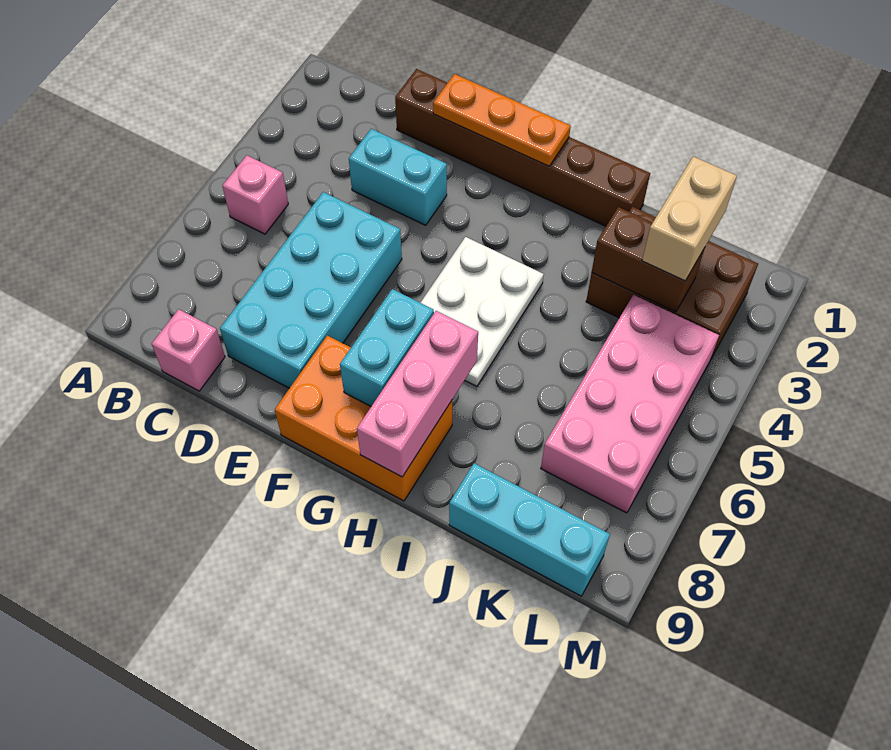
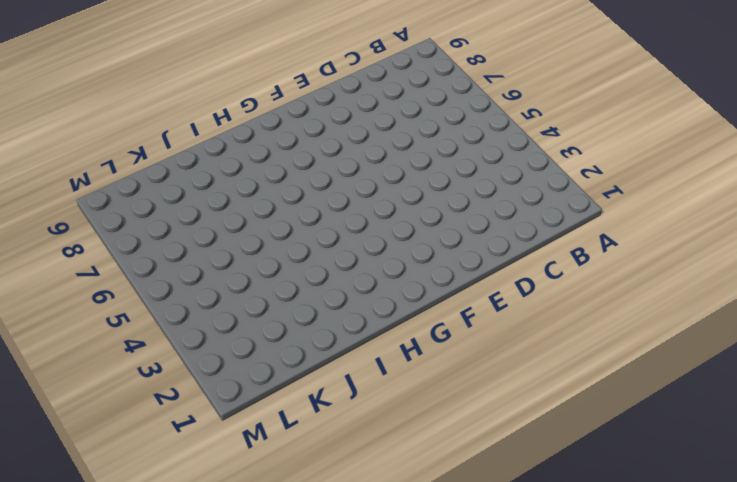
none -> pink 1x1 brick [222,155,288,234]
none -> pink 1x1 brick [152,309,225,391]
none -> brown 1x6 brick [395,69,650,226]

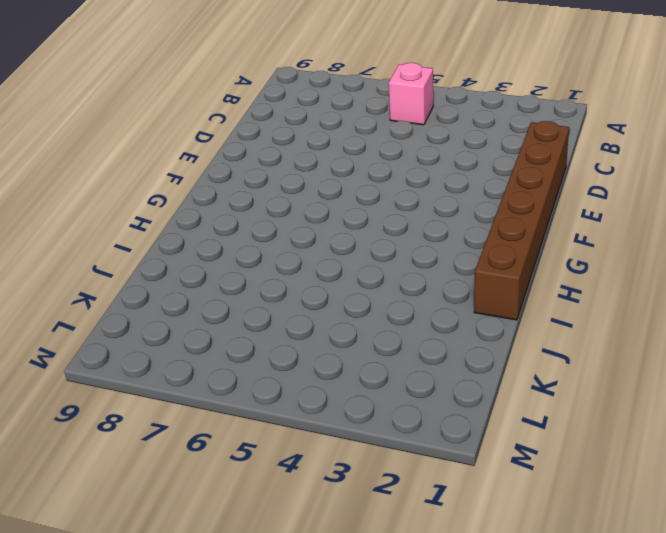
none -> pink 1x1 brick [152,309,225,391]
none -> cyan 1x2 brick [349,129,447,225]
none -> cyan 2x4 brick [220,192,402,388]

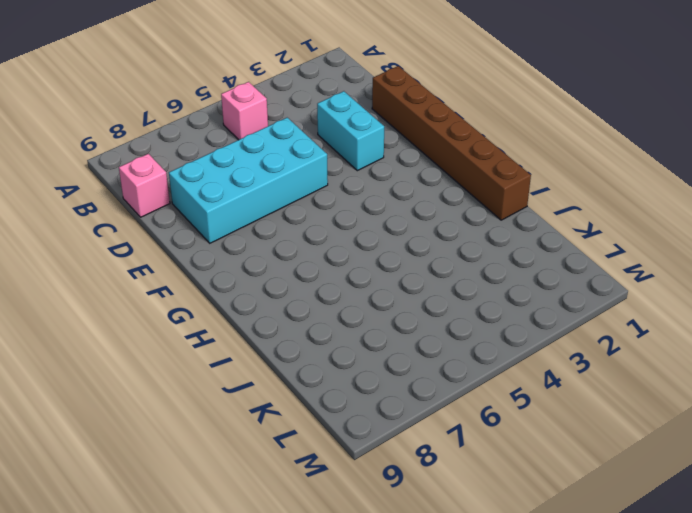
none -> orange 2x3 brick [275,336,452,501]
none -> white 2x3 plate [420,237,544,386]
none -> brown 2x3 brick [586,207,758,360]

